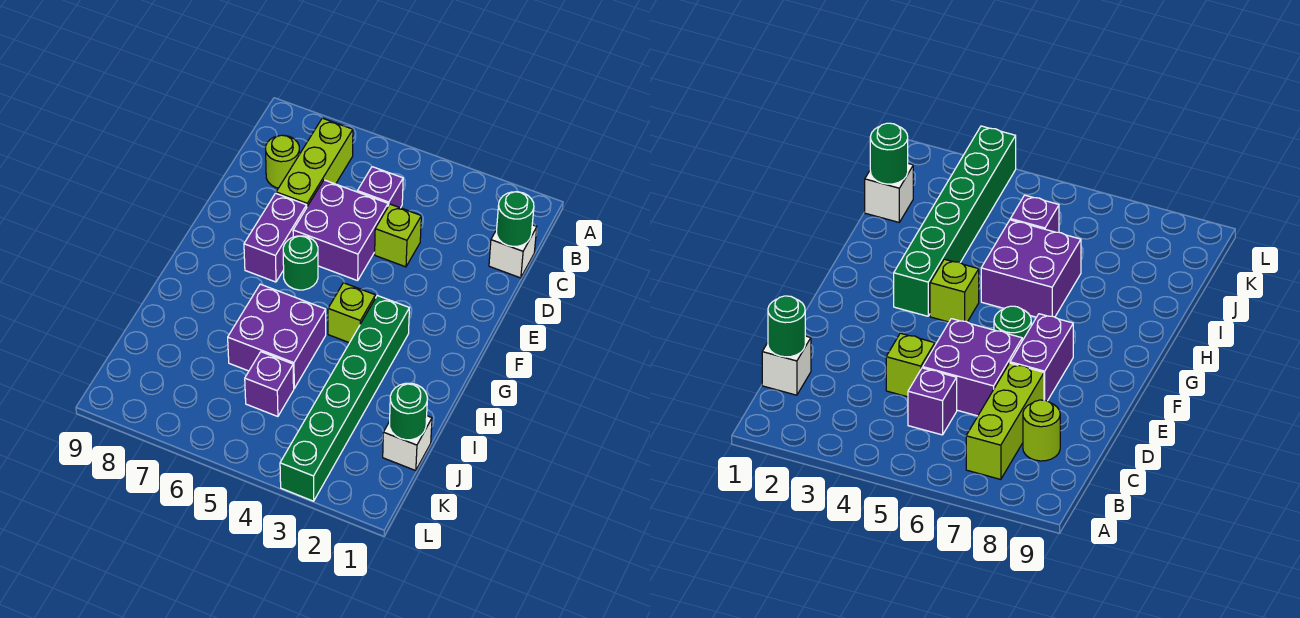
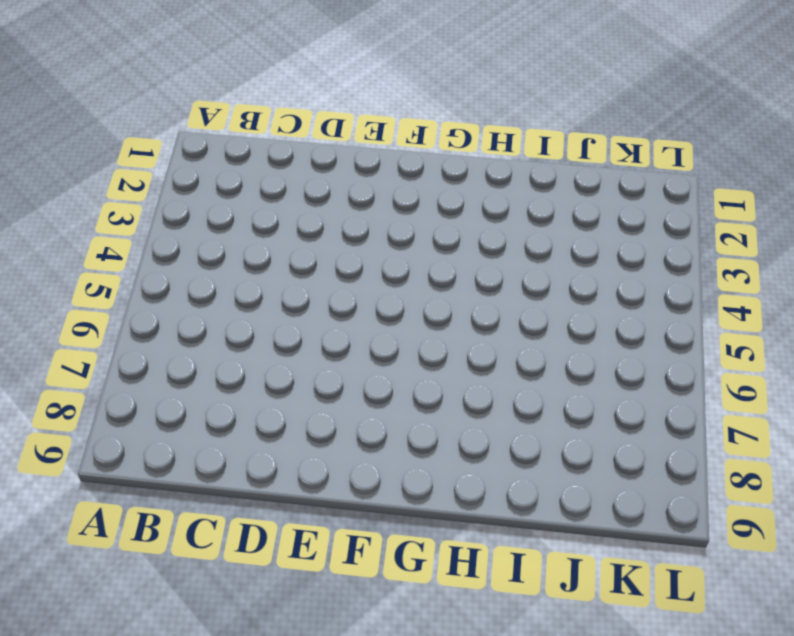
none -> lime 1x3 brick [276,118,353,206]
none -> white 1x1 brick [489,225,537,278]
none -> purple 1x1 brick [357,167,403,208]

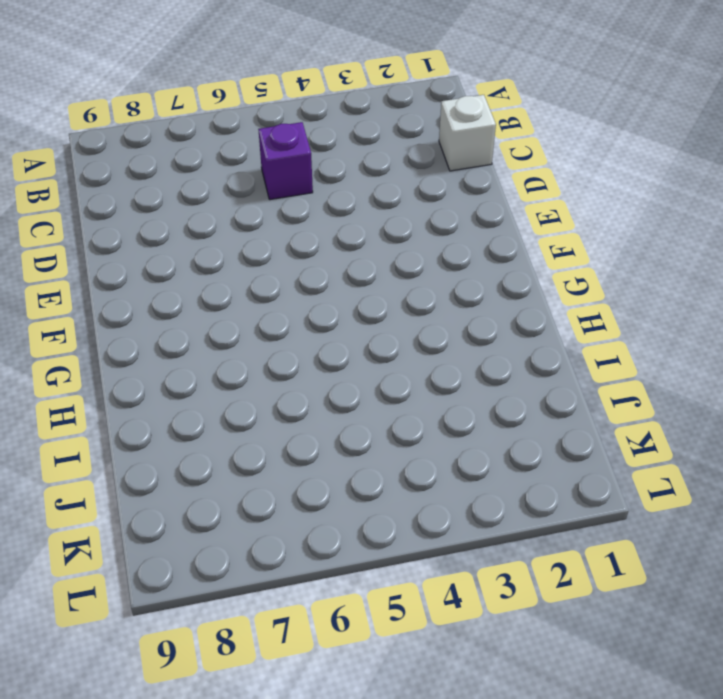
none -> lime 1x3 brick [276,118,353,206]
none -> lime 1x1 round brick [266,135,299,188]
none -> lime 1x1 brick [375,204,421,267]

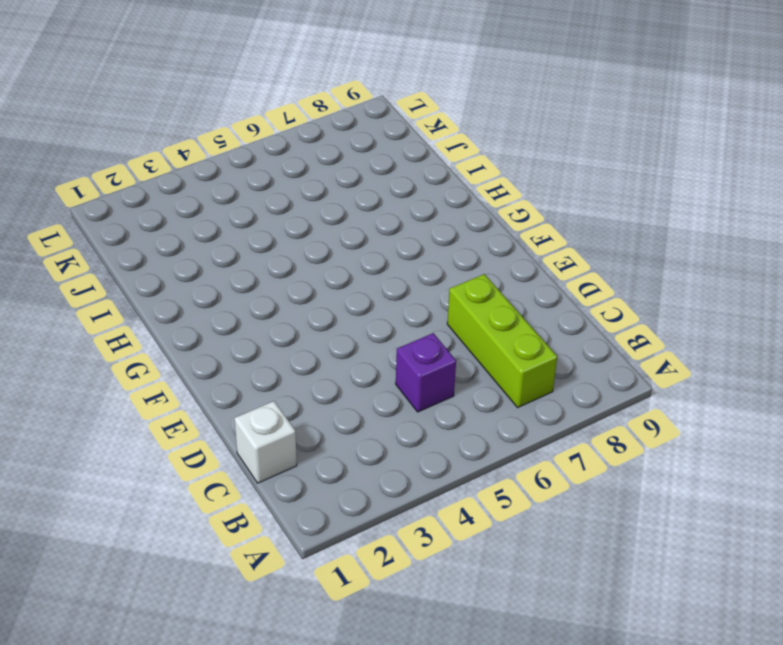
none -> lime 1x1 round brick [266,135,299,188]
none -> lime 1x1 brick [375,204,421,267]
none -> purple 2x2 brick [293,180,388,281]

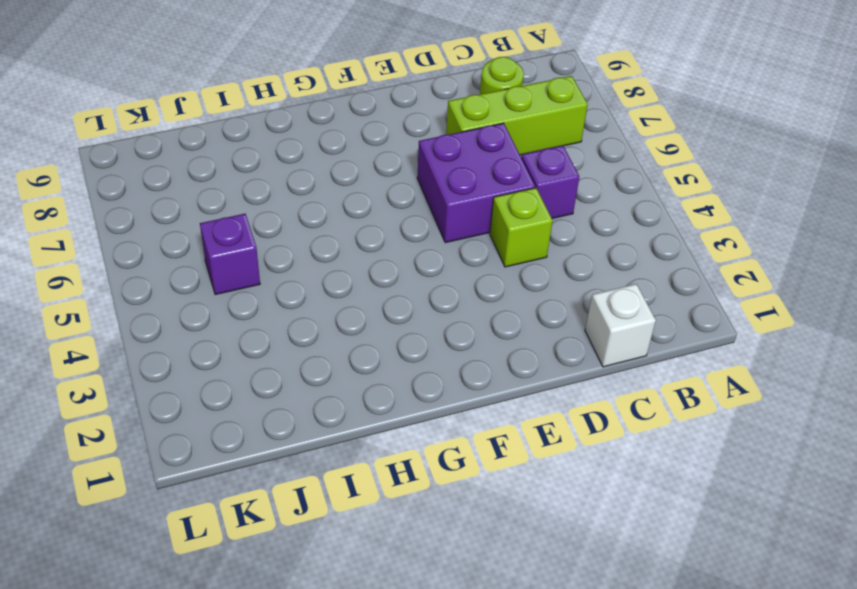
none -> purple 1x2 brick [244,193,307,282]
none -> green 1x1 round brick [283,236,318,290]
none -> green 1x6 brick [280,296,409,501]

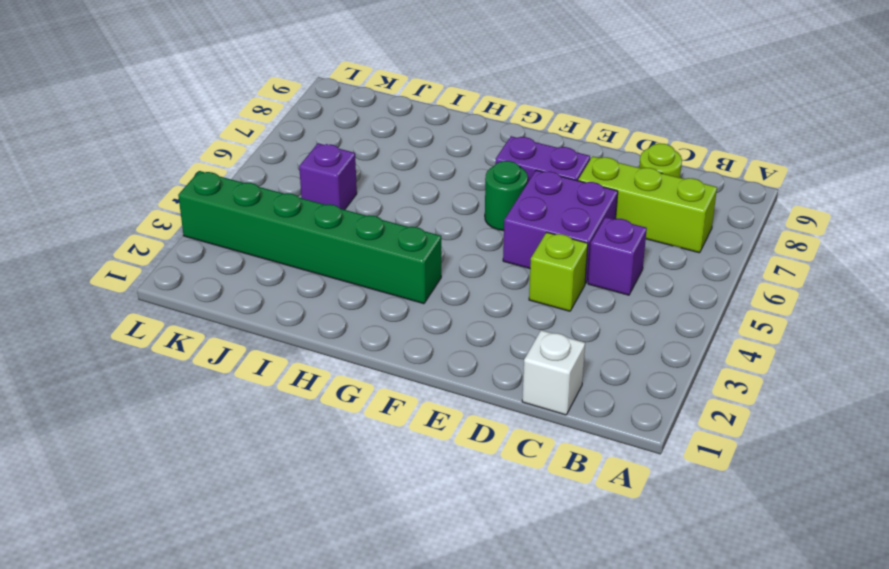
none -> lime 1x1 brick [328,283,375,343]
none -> purple 2x2 brick [228,284,326,388]
none -> white 1x1 brick [383,416,432,471]

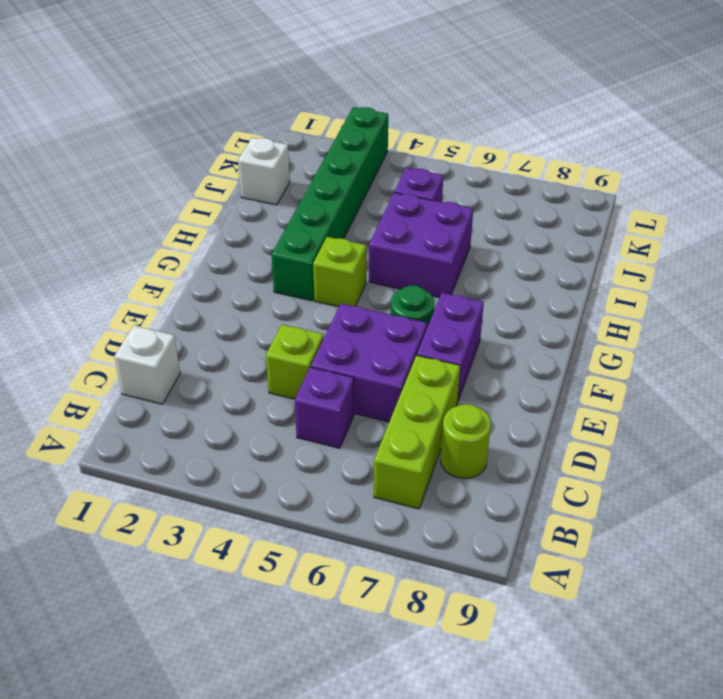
none -> green 1x1 round brick [497,192,534,246]
none -> green 1x1 round brick [390,383,427,440]

